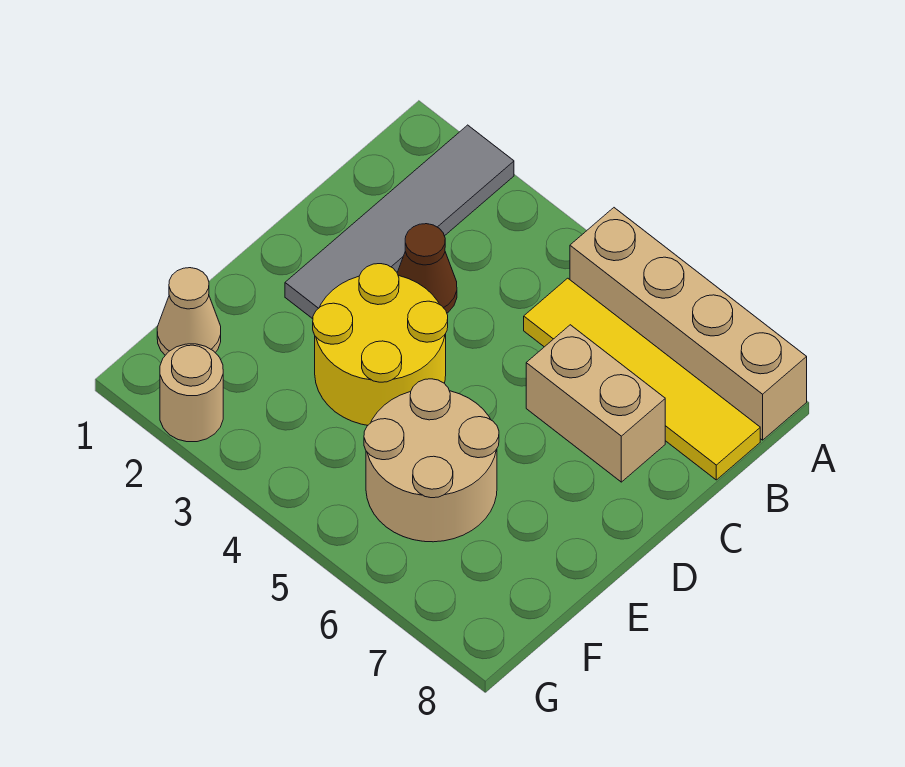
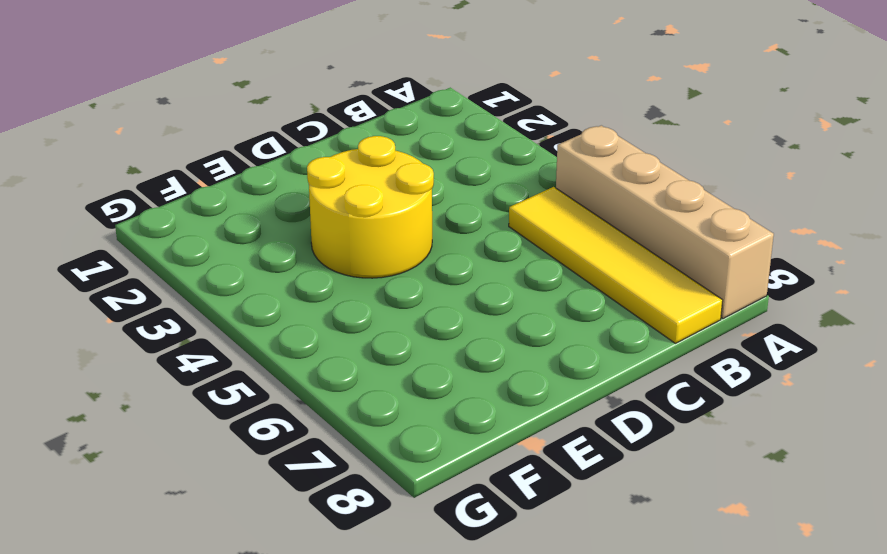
none -> grey 1x4 tile [285,125,514,319]
none -> brown 1x1 cone [397,224,457,313]

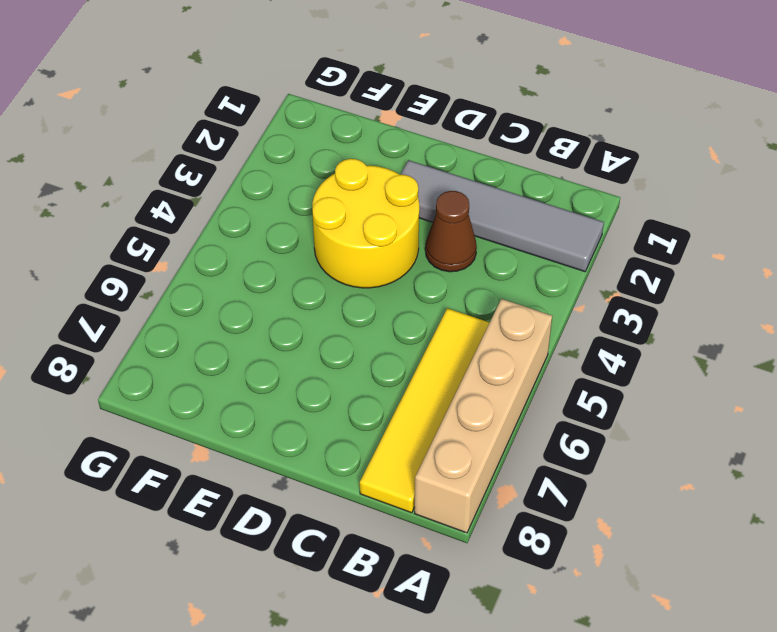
none -> tan 1x2 brick [526,325,665,482]
none -> tan 2x2 round brick [364,379,499,542]

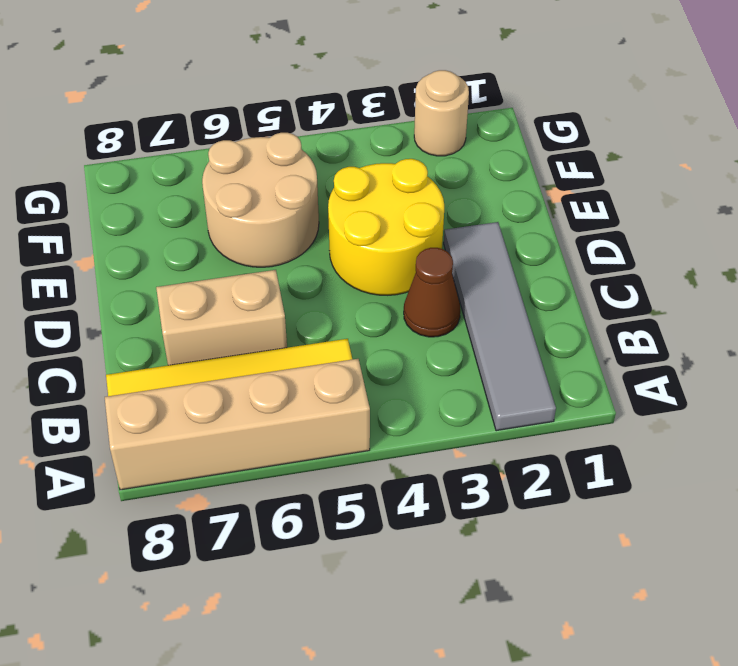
none -> tan 1x1 cone [157,268,221,355]

